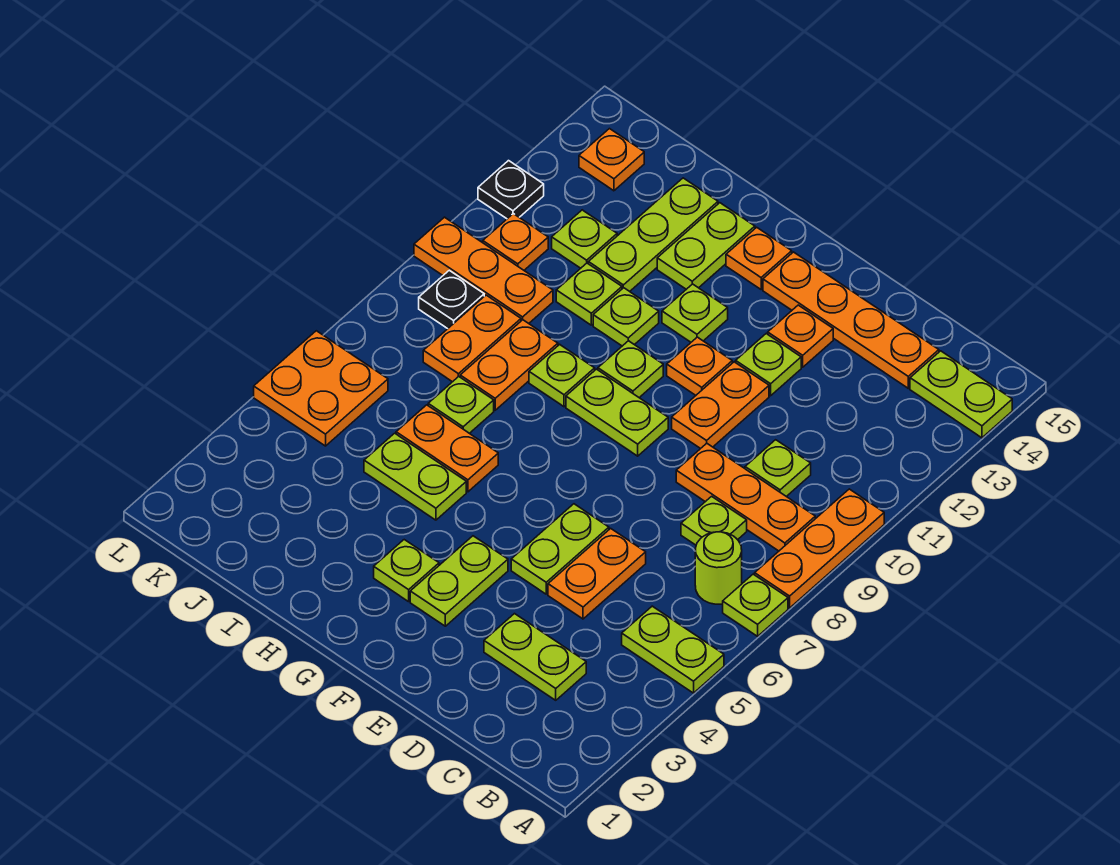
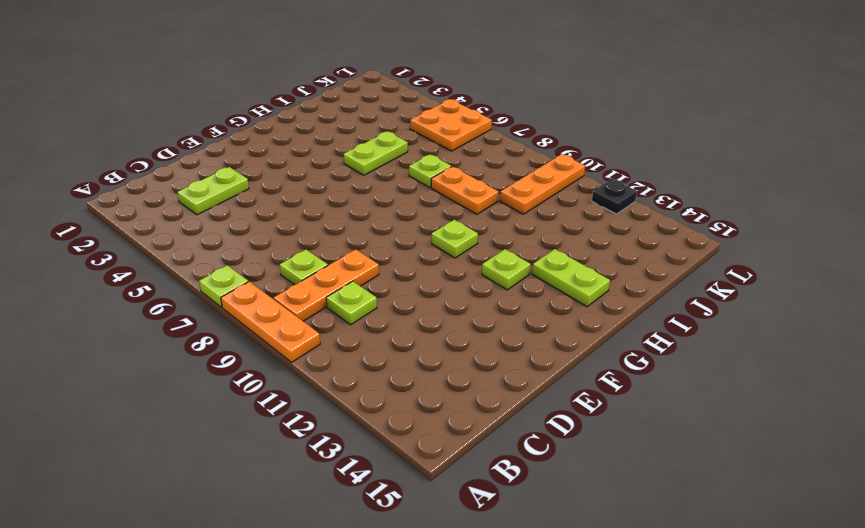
none -> lime 1x2 plate [622,606,724,693]
none -> lime 1x2 plate [910,351,1012,438]
none -> lime 1x1 round brick [695,532,742,604]
none -> orange 1x4 plate [763,252,939,388]

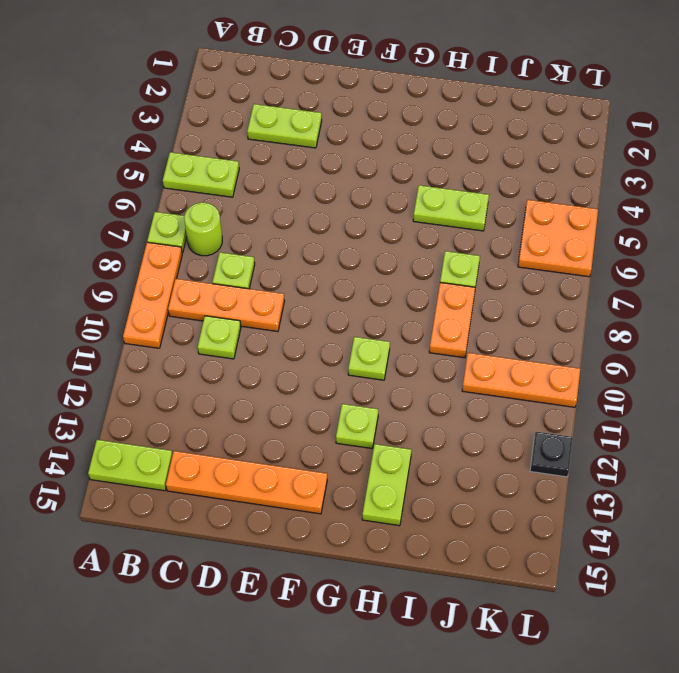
none -> orange 1x2 plate [548,528,646,619]
none -> lime 1x2 plate [511,504,609,594]
none -> orange 1x2 plate [672,362,769,449]
none -> lime 1x1 plate [736,334,801,396]

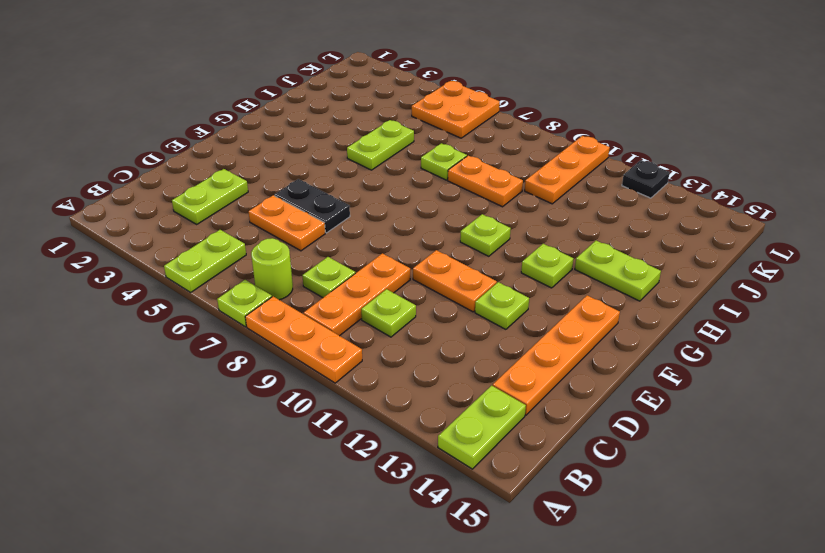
black 1x2 plate [275,179,350,233] -> lime 1x2 plate [511,504,609,594]
none -> orange 1x1 plate [768,305,833,367]
none -> lime 1x2 plate [410,536,508,626]
none -> lime 1x2 plate [566,369,668,456]
none -> orange 1x1 plate [667,337,732,395]

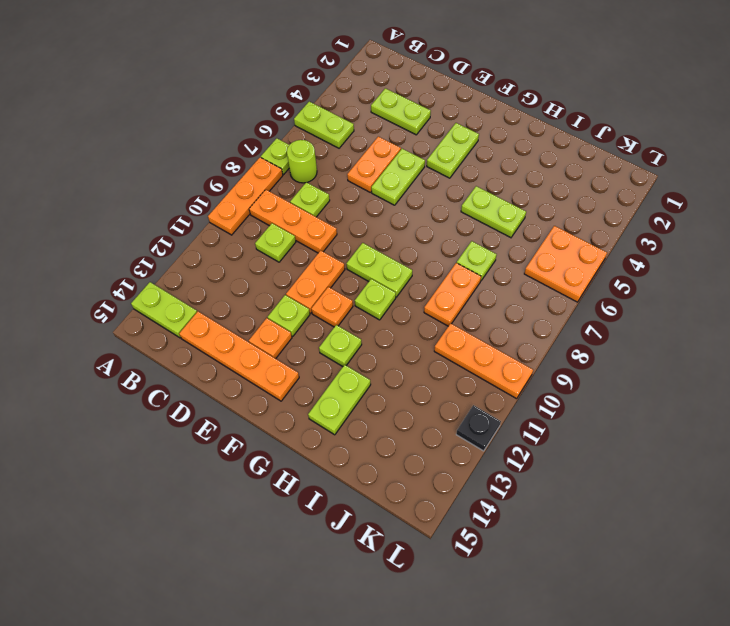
none -> lime 1x1 plate [374,540,439,602]
none -> orange 1x1 plate [726,227,792,289]
none -> orange 1x2 plate [396,405,498,492]
none -> lime 1x1 plate [529,344,595,407]

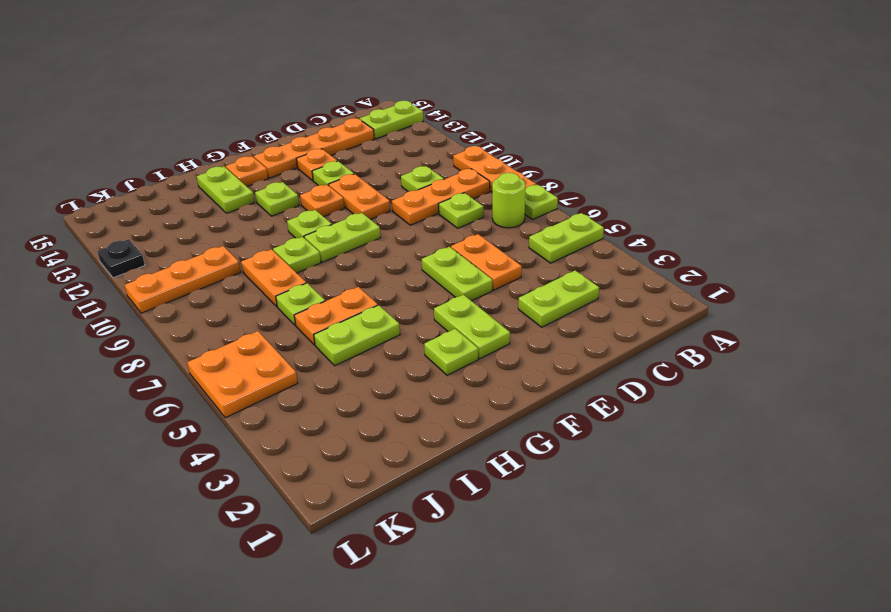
none -> lime 1x1 plate [593,288,659,346]
none -> lime 1x1 plate [556,263,622,325]
none -> lime 1x3 plate [588,178,718,291]
none -> orange 1x2 plate [423,295,521,382]

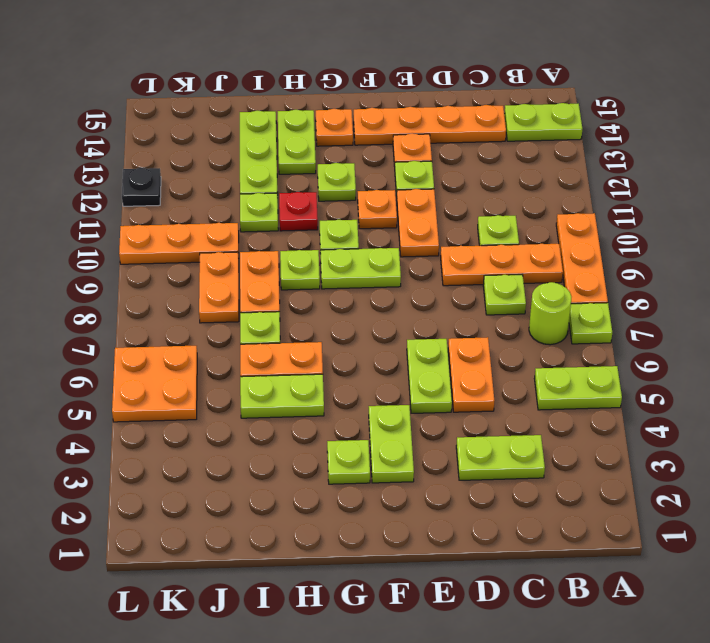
red 1x1 plate [279,192,318,231] -> lime 1x1 plate [593,288,659,346]
none -> lime 1x1 plate [552,210,617,268]
none -> black 1x1 plate [419,270,484,329]
none -> orange 1x1 plate [483,214,548,270]
none -> orange 1x1 plate [579,129,644,191]

